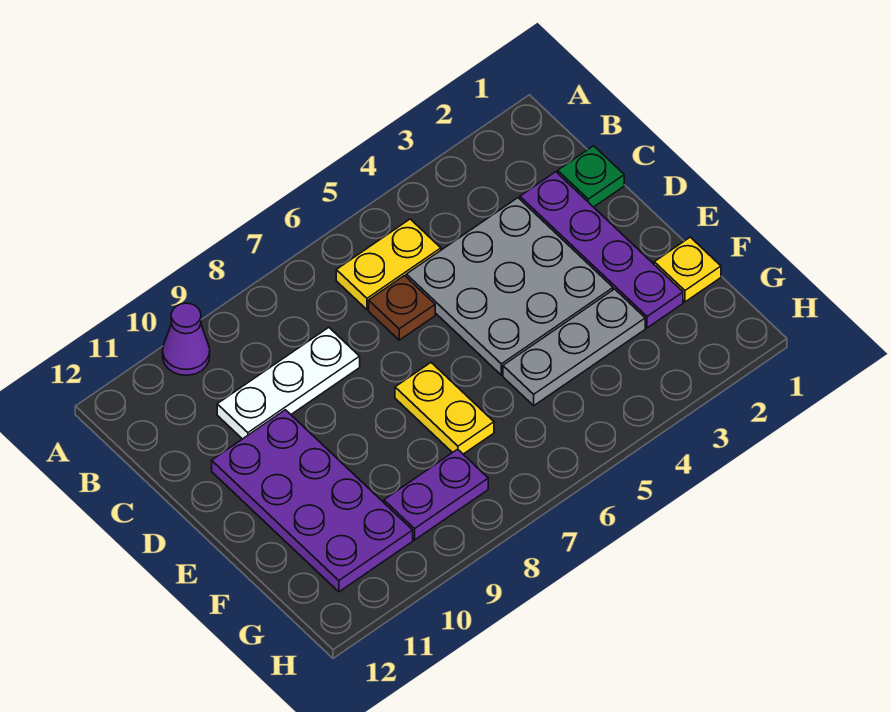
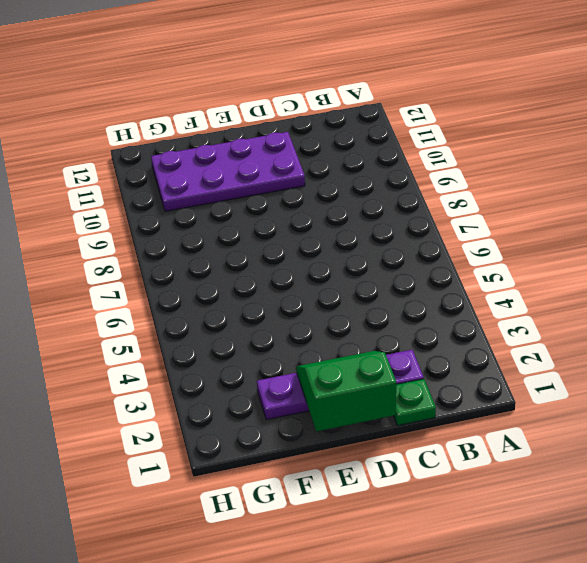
green 2x2 slope [296,351,396,431] -> none
none -> purple 1x1 cone [163,303,210,375]
none -> yellow 1x2 plate [336,219,441,310]
none -> grey 3x3 plate [406,198,613,375]

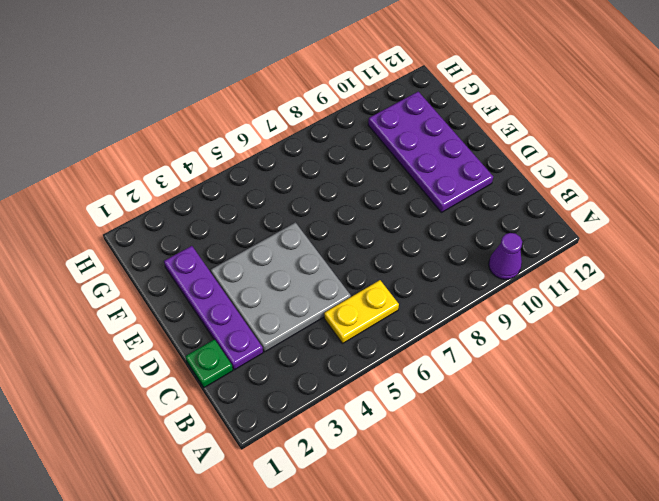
none -> brown 1x1 plate [369,276,435,340]
none -> white 1x3 plate [217,327,360,439]
none -> yellow 1x2 plate [395,363,494,454]

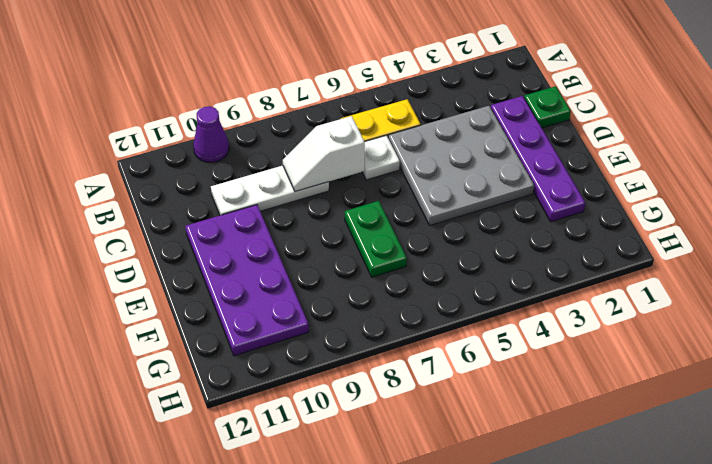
white 1x1 plate [363,135,400,180] -> brown 1x1 plate [369,276,435,340]
white 1x2 slope [283,116,365,192] -> none
green 1x2 plate [345,201,407,277] -> yellow 1x2 plate [395,363,494,454]
none -> yellow 1x1 plate [654,237,721,302]
none -> grey 1x3 plate [503,289,645,406]
none -> purple 1x2 plate [384,449,488,540]

